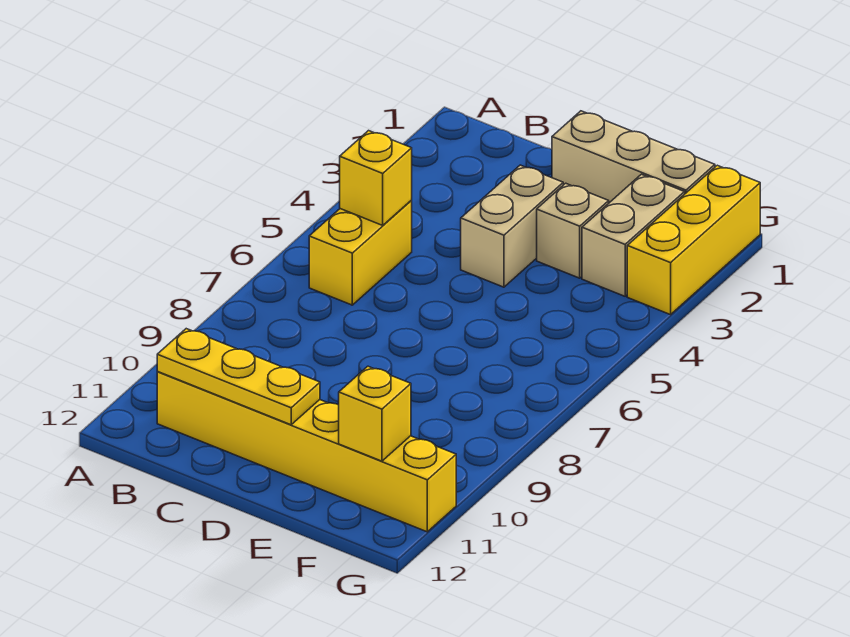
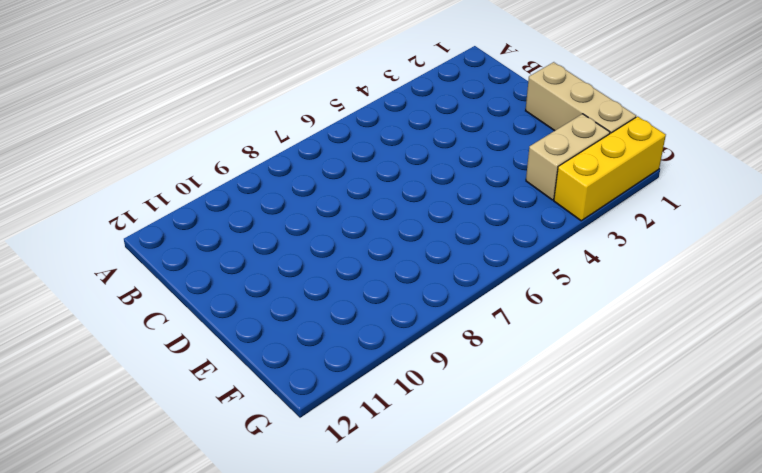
none -> yellow 1x2 brick [309,201,412,305]
none -> yellow 1x6 brick [157,372,456,532]

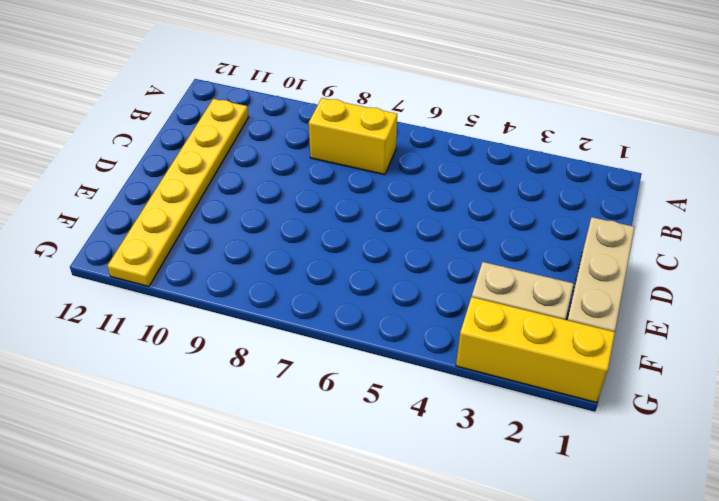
yellow 1x2 brick [309,98,397,175] -> yellow 1x2 brick moved to [309,201,412,305]
yellow 1x6 plate [108,99,249,286] -> yellow 1x6 brick [157,372,456,532]
none -> tan 1x2 brick [461,165,563,287]
none -> tan 1x1 brick [537,183,609,278]

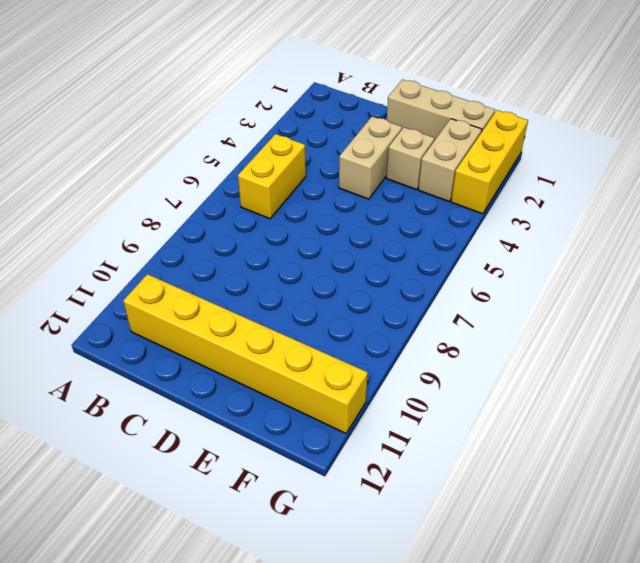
none -> yellow 1x1 brick [340,131,412,225]
none -> yellow 1x3 plate [157,329,320,425]

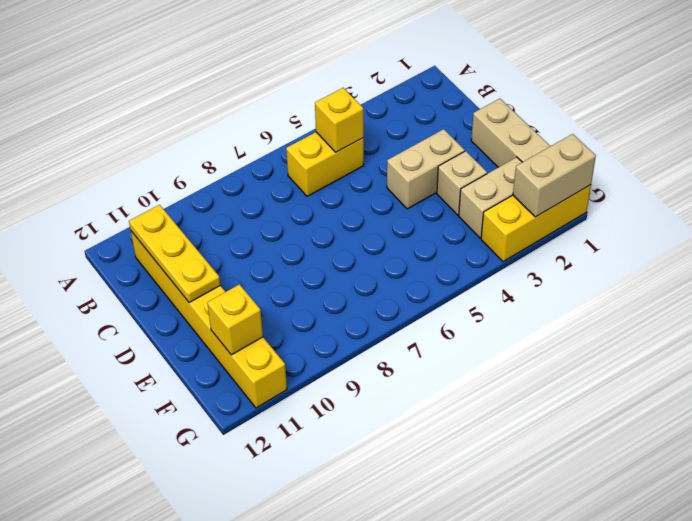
tan 1x2 brick [513,134,596,217] -> none

